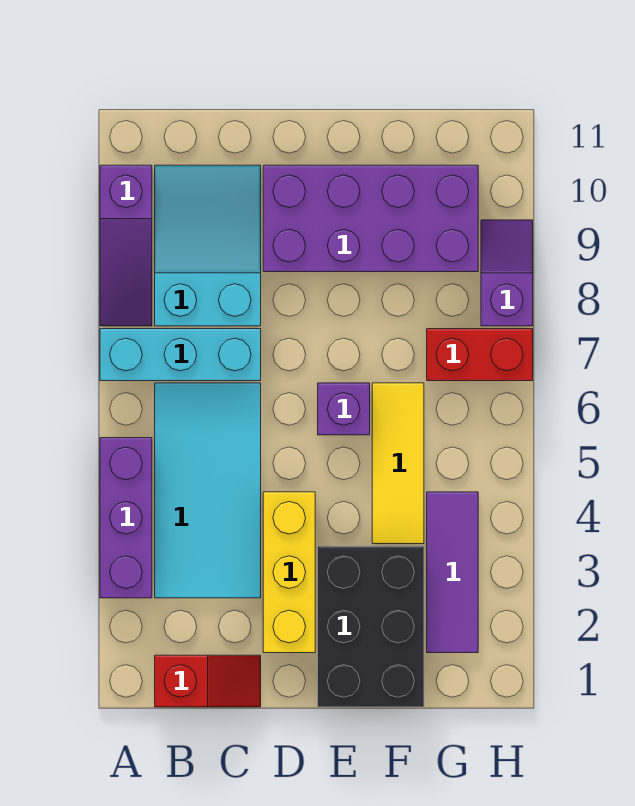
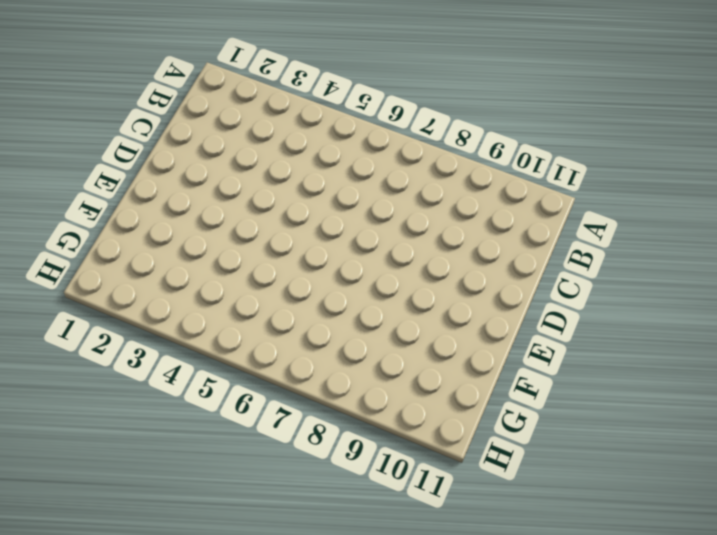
none -> purple 1x3 brick [100,438,152,598]
none -> cyan 1x3 brick [100,329,261,381]
none -> purple 1x3 slope [100,165,152,326]

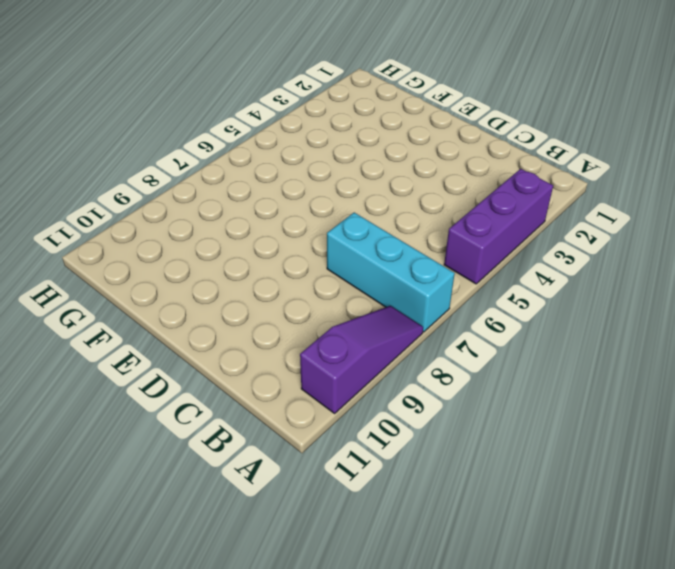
none -> red 1x2 slope [155,655,261,707]
none -> cyan 2x4 tile [155,383,261,598]
none -> cyan 2x3 slope [155,165,261,326]

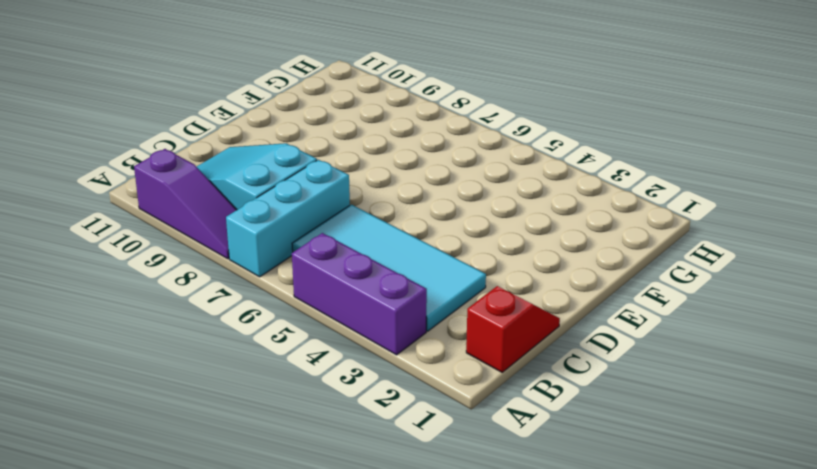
none -> yellow 1x3 brick [263,492,315,653]
none -> purple 2x4 brick [263,165,478,272]
none -> black 2x3 brick [318,546,424,707]

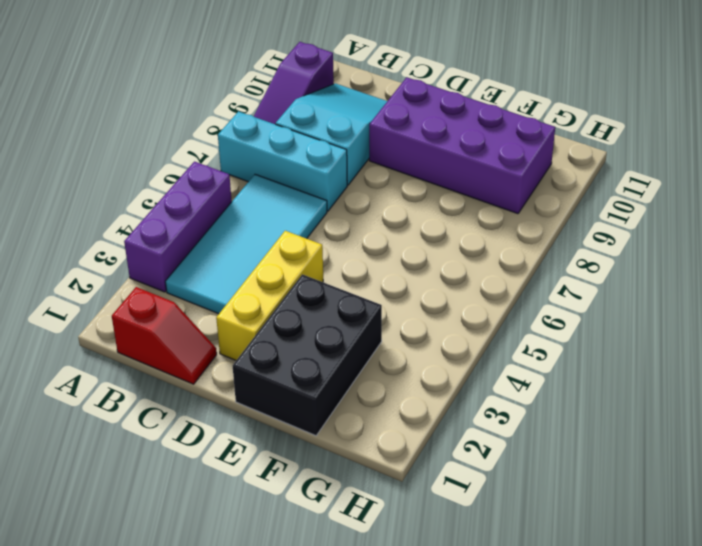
none -> purple 1x1 brick [318,383,370,435]
none -> yellow 1x3 tile [372,383,424,544]
none -> purple 1x3 tile [427,492,478,653]

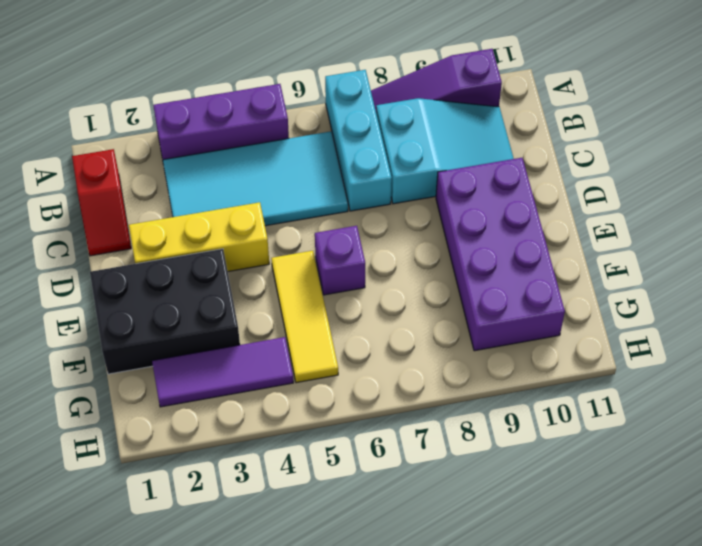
yellow 1x3 tile [271,251,338,383] -> yellow 1x3 tile turned to [372,383,424,544]
none -> red 1x2 brick [427,329,533,381]
none -> purple 1x2 slope [481,220,533,326]

